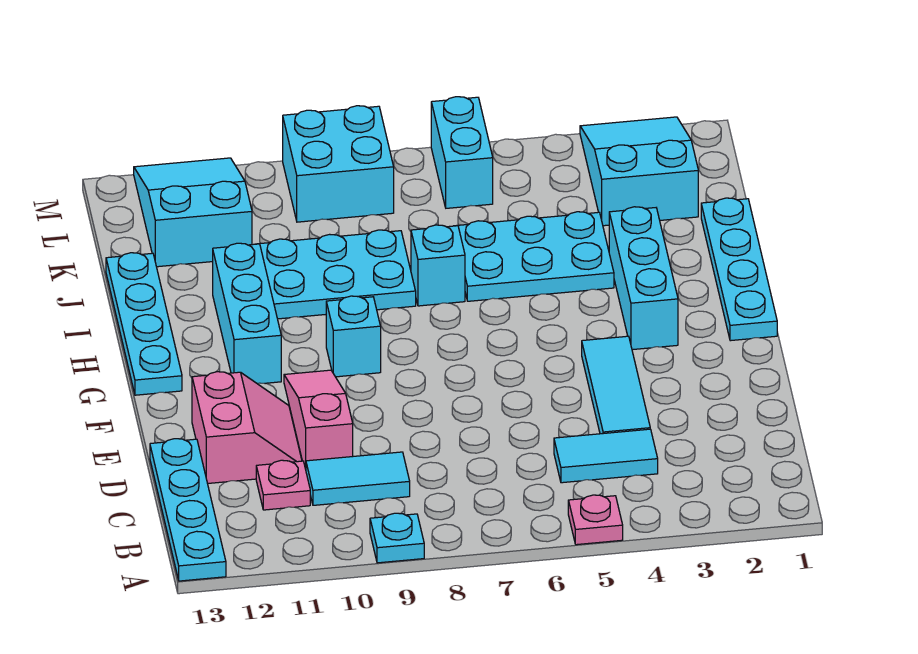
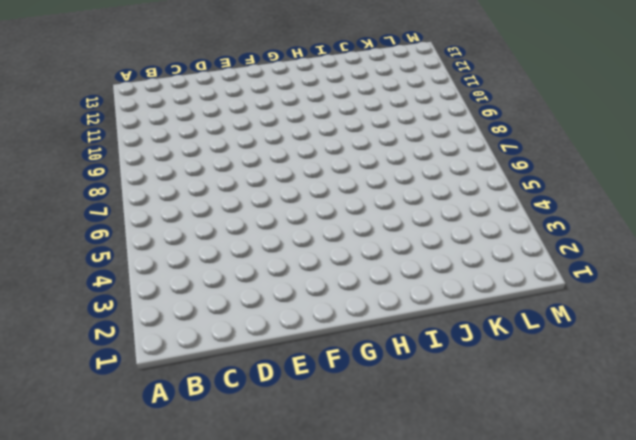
none -> pink 1x1 plate [568,495,623,545]
none -> cyan 1x1 plate [370,513,424,563]
none -> cyan 1x4 plate [150,439,226,581]

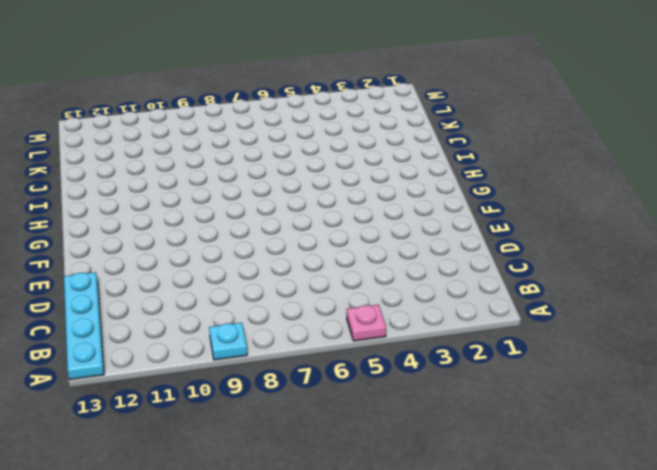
none -> cyan 1x2 tile [554,429,658,483]
none -> cyan 1x2 tile [306,452,410,505]
none -> pink 1x1 plate [256,460,310,510]

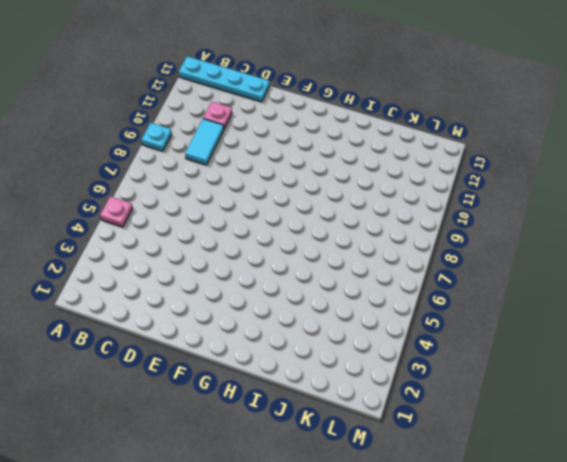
none -> cyan 1x2 tile [554,429,658,483]
none -> cyan 1x3 tile [582,336,650,434]
none -> pink 1x3 slope [284,370,353,469]

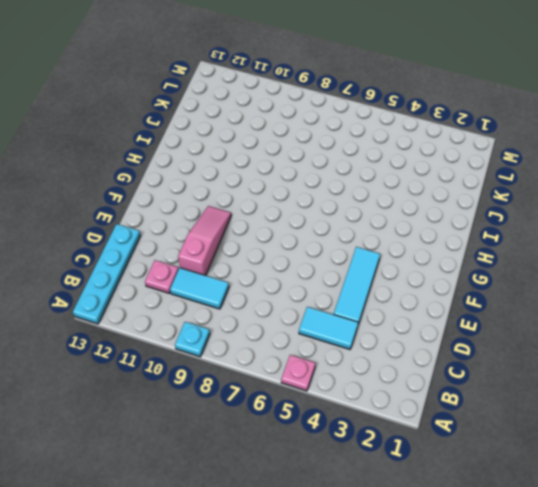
none -> pink 2x2 slope [192,372,302,484]
none -> cyan 1x4 plate [701,198,777,341]
none -> cyan 1x3 brick [609,207,678,350]

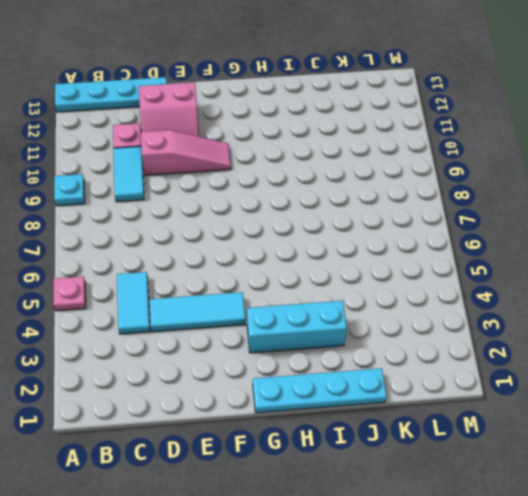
none -> cyan 1x1 brick [326,296,381,377]
none -> cyan 1x3 brick [213,243,281,384]
none -> cyan 1x4 plate [106,253,182,395]

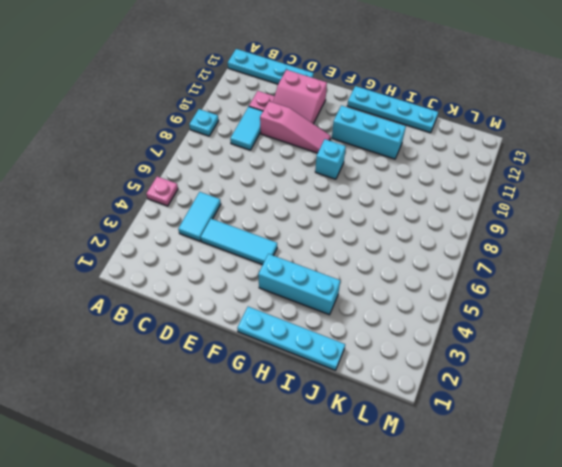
none -> cyan 2x3 plate [457,212,614,301]
none -> cyan 1x1 brick [411,225,465,306]
none -> cyan 2x3 plate [260,230,416,319]

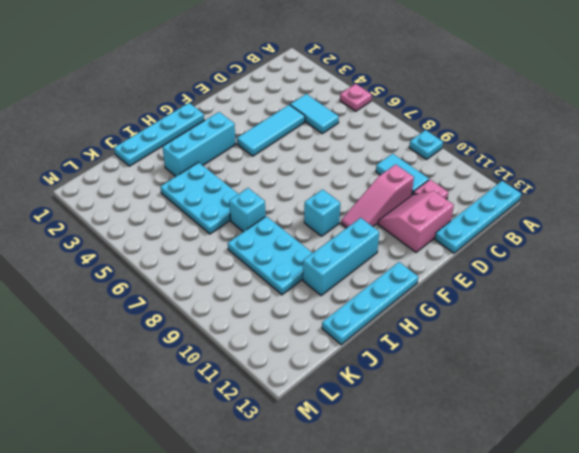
none -> cyan 2x3 slope [580,117,698,226]
none -> cyan 2x3 slope [134,158,252,267]
none -> cyan 1x2 brick [431,97,493,208]

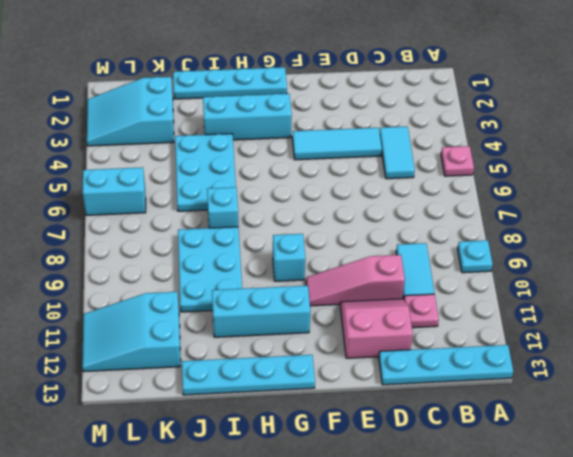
none -> cyan 2x2 brick [283,106,394,222]

